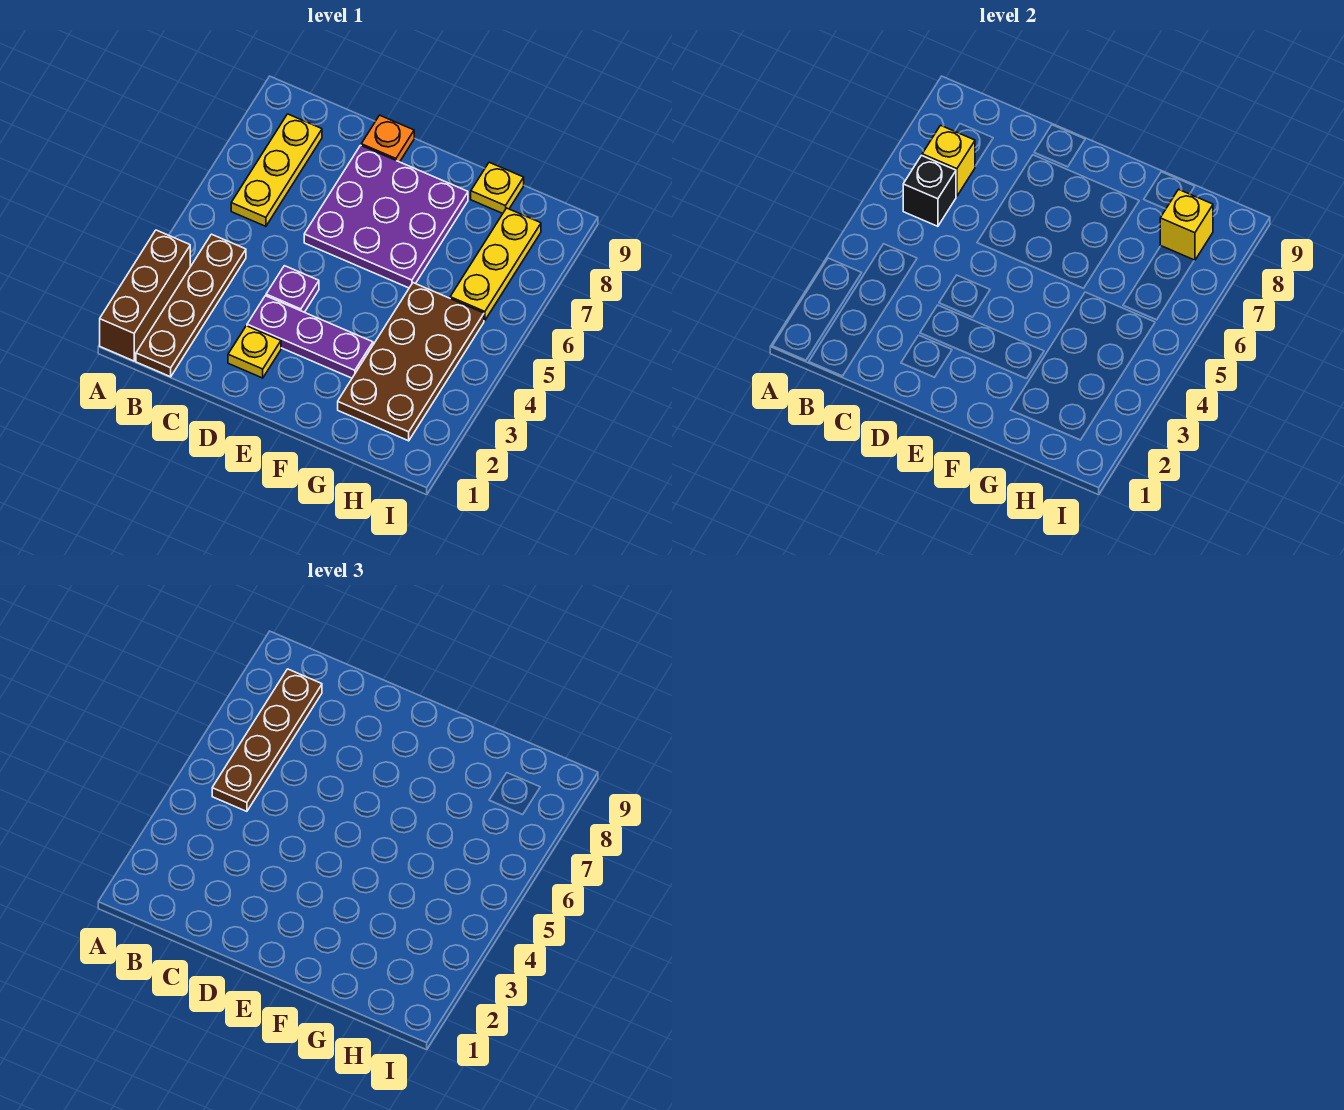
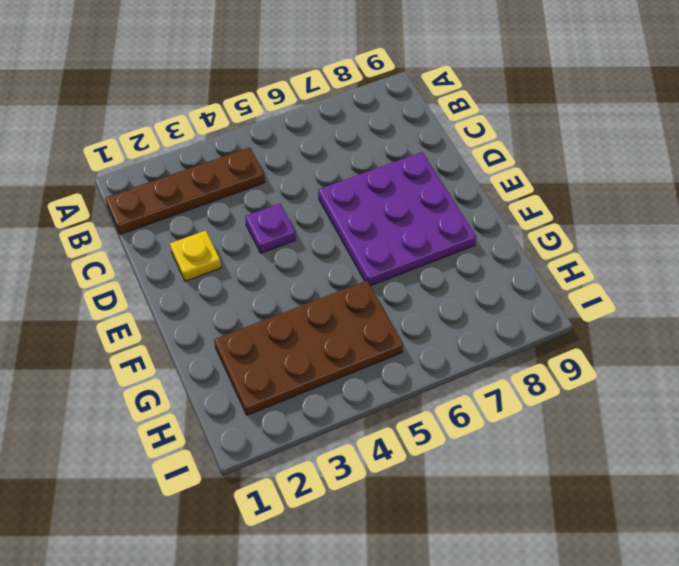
none -> brown 1x3 brick [100,230,190,361]
none -> yellow 1x3 plate [231,114,322,226]
none -> purple 1x3 plate [247,296,373,378]

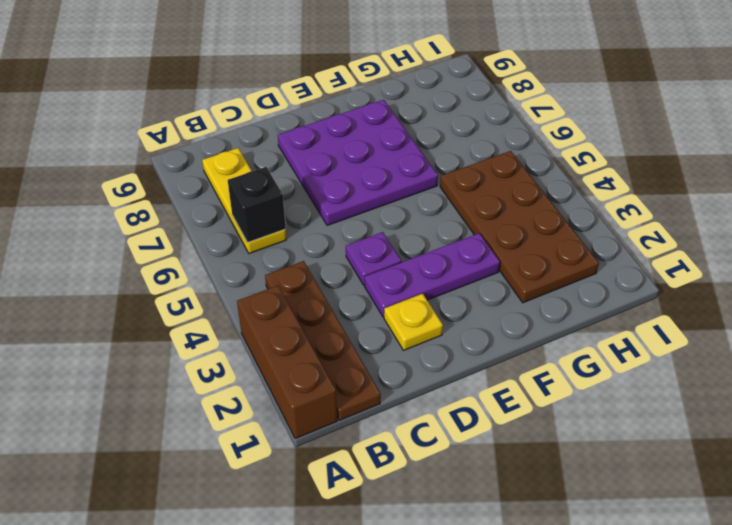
none -> orange 1x1 plate [361,115,414,162]
none -> yellow 1x1 plate [471,162,524,213]
none -> yellow 1x3 plate [450,208,541,321]

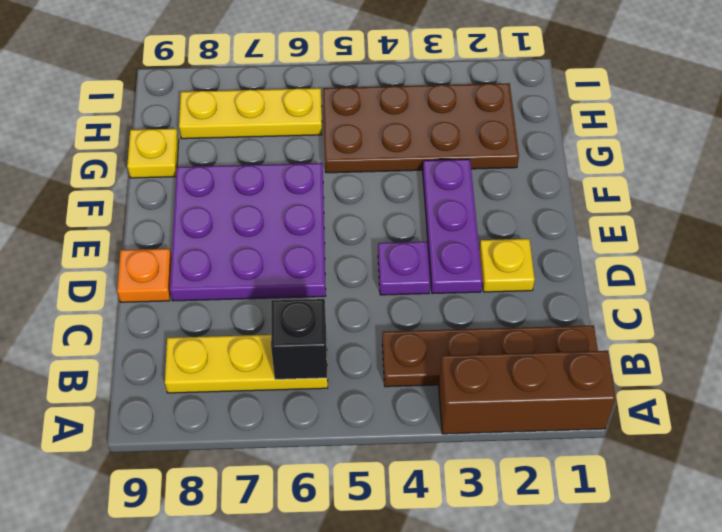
none -> yellow 1x1 brick [922,125,975,196]
none -> yellow 1x1 brick [1160,189,1213,260]
none -> brown 1x4 plate [212,669,322,811]

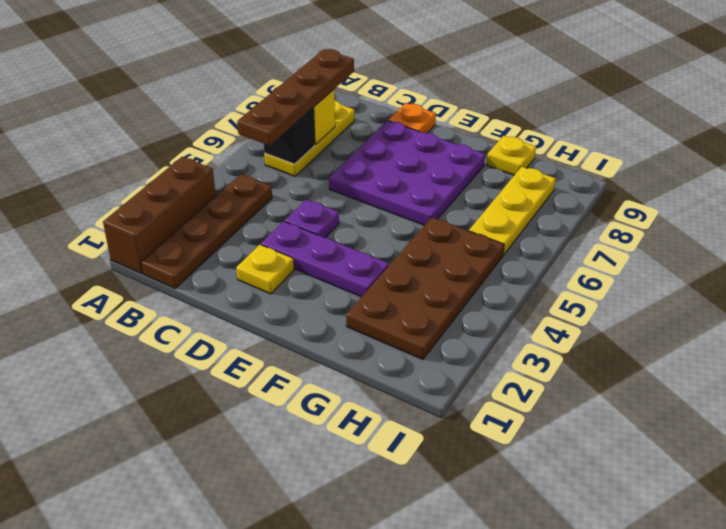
none -> yellow 1x1 brick [1160,189,1213,260]

